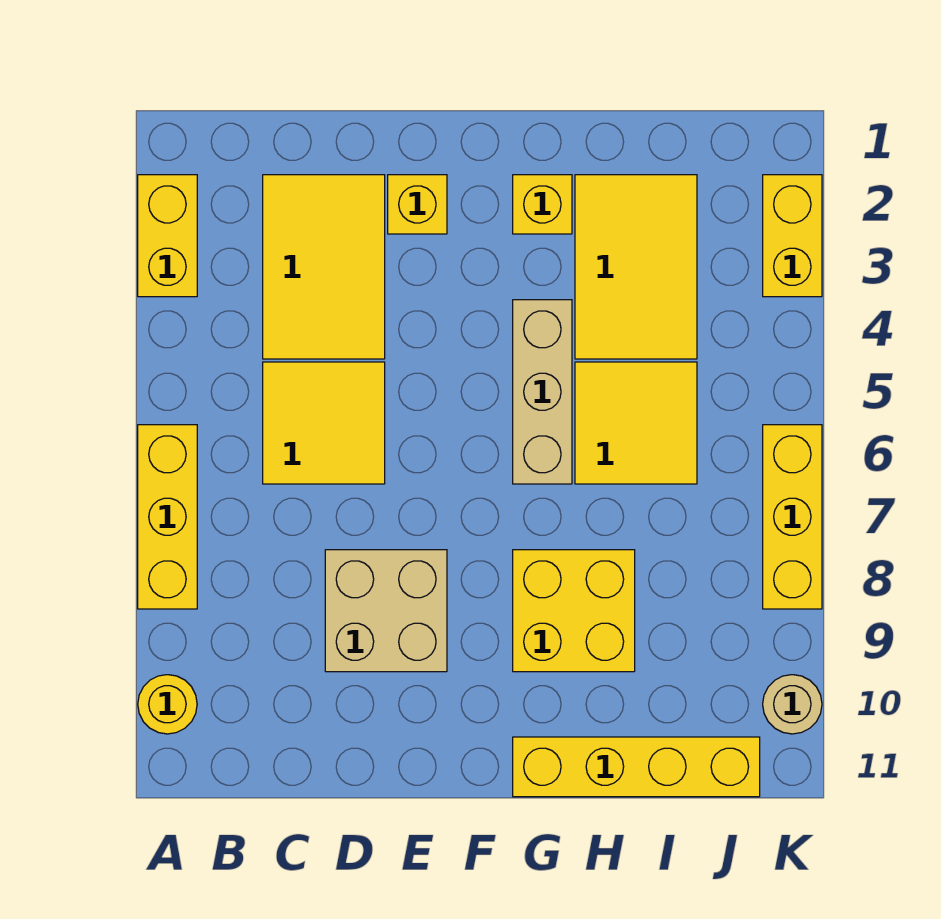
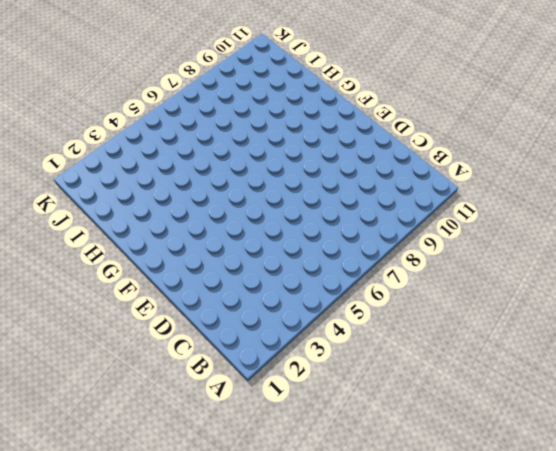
none -> yellow 1x2 brick [138,175,197,297]
none -> yellow 1x3 brick [138,425,197,609]
none -> yellow 1x1 round brick [138,675,197,734]

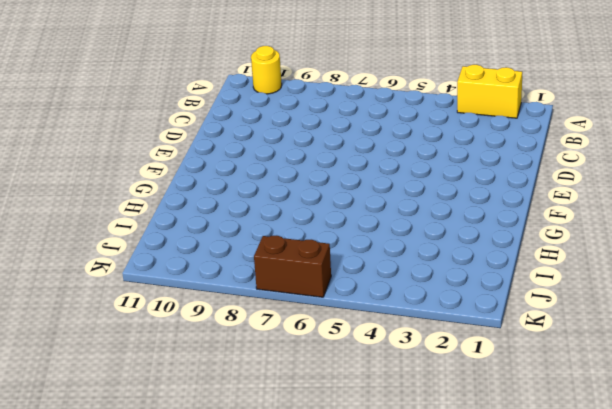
brown 1x2 brick [254,236,331,297] -> yellow 1x3 brick [763,425,822,609]
none -> yellow 1x3 brick [138,425,197,609]
none -> yellow 2x3 tile [263,175,385,359]
none -> yellow 2x2 tile [263,362,385,484]

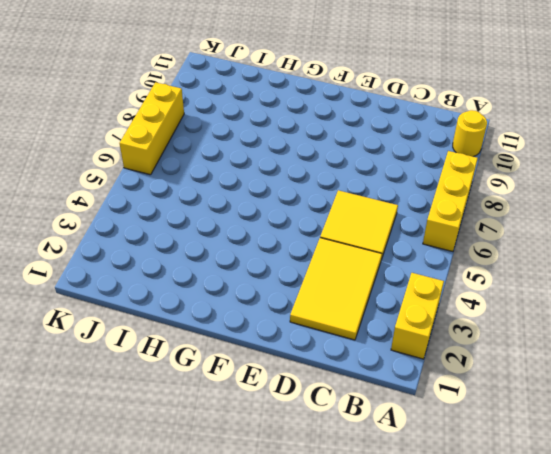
none -> tan 2x2 brick [325,550,447,672]
none -> yellow 1x1 brick [388,175,447,234]
none -> yellow 1x1 brick [513,175,572,234]

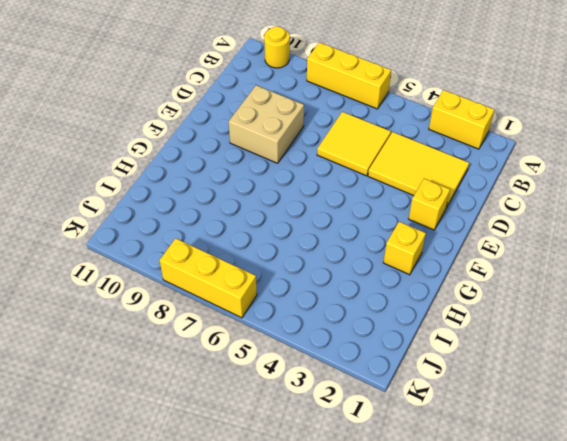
none -> tan 1x3 brick [513,300,572,484]
none -> yellow 2x2 brick [513,550,635,672]
none -> yellow 1x4 brick [513,737,760,797]

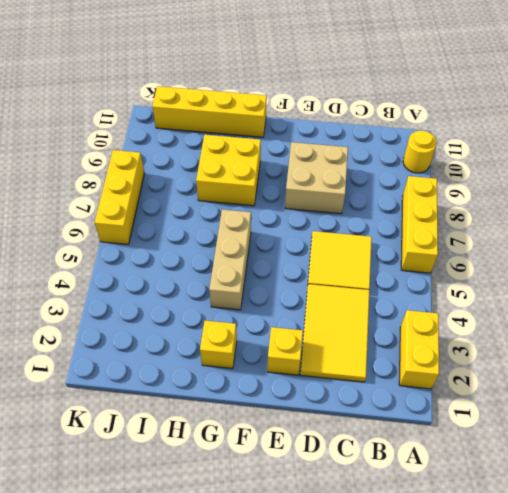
none -> yellow 2x3 tile [575,175,697,359]
none -> yellow 2x2 tile [575,362,697,484]
none -> yellow 1x2 brick [763,175,822,297]

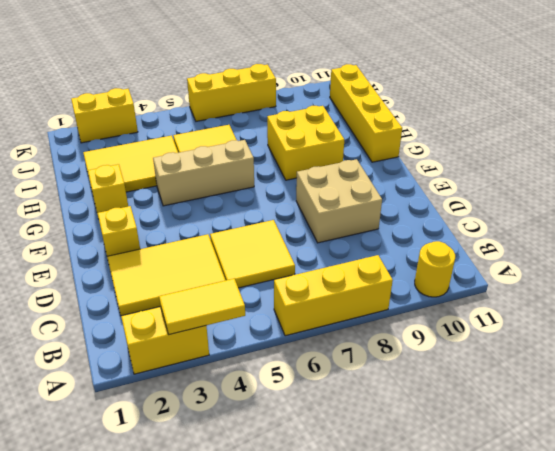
yellow 1x2 tile [159,279,245,335] -> none
none -> tan 1x1 round brick [763,675,822,734]

